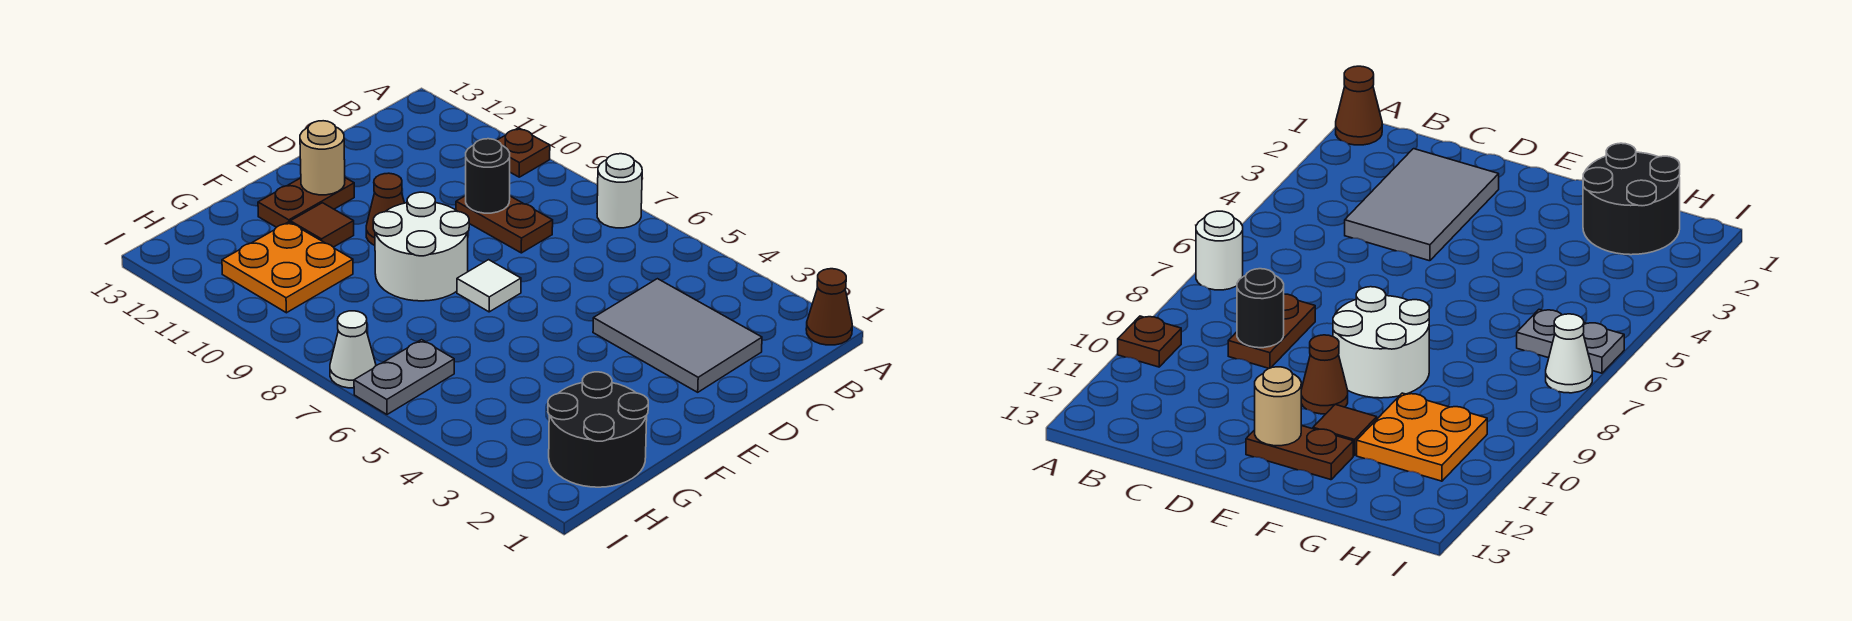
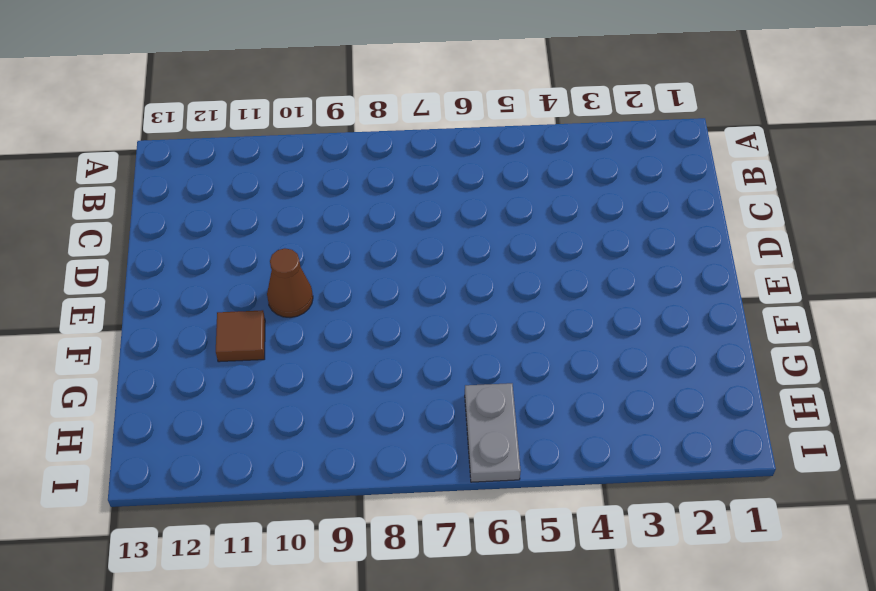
none -> brown 1x1 cone [806,269,852,345]
none -> white 1x1 round brick [597,154,642,228]
none -> brown 1x1 plate [497,128,550,177]

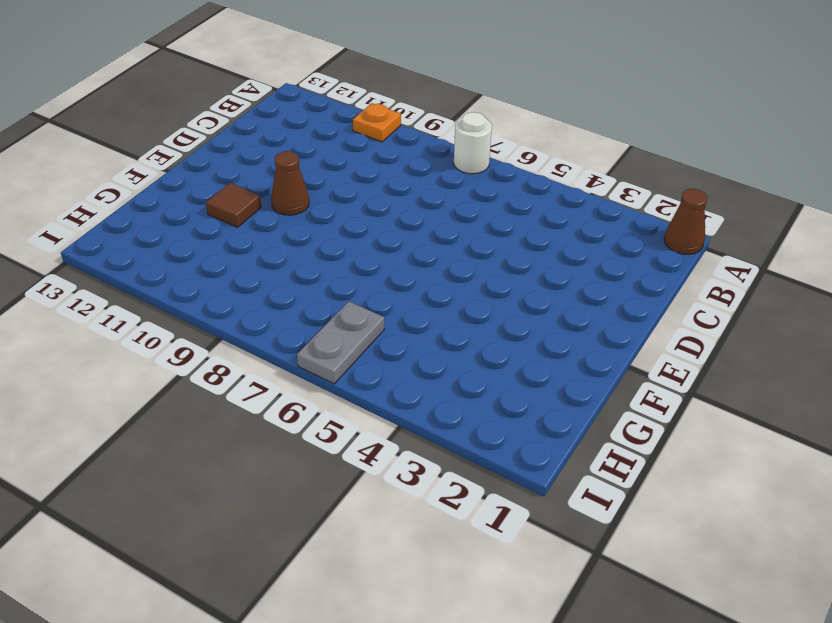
orange 1x1 plate [353,103,401,142] -> brown 1x1 plate [497,128,550,177]
none -> grey 2x3 tile [593,279,762,392]
none -> brown 1x2 plate [456,196,553,253]
none -> white 1x1 tile [457,260,521,312]

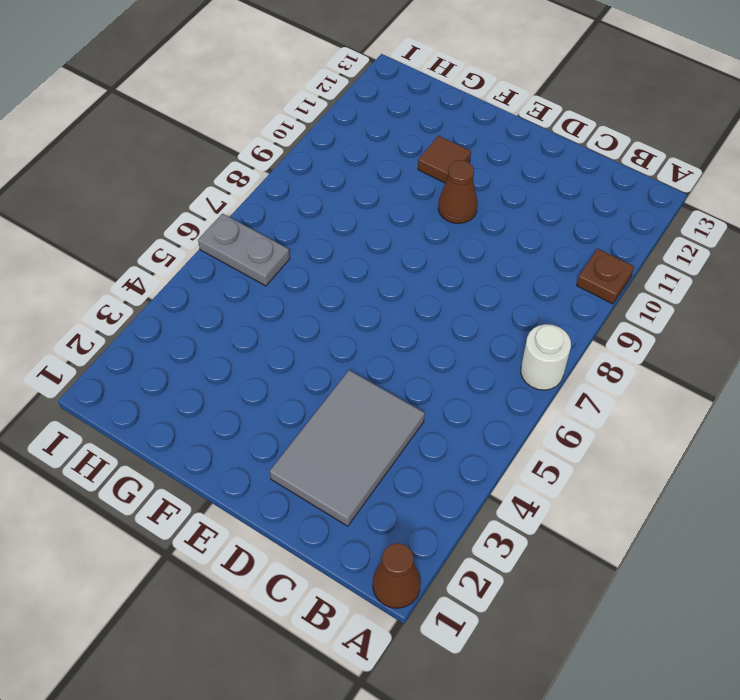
none -> brown 1x2 plate [456,196,553,253]
none -> white 1x1 tile [457,260,521,312]
none -> white 2x2 round brick [373,192,469,301]

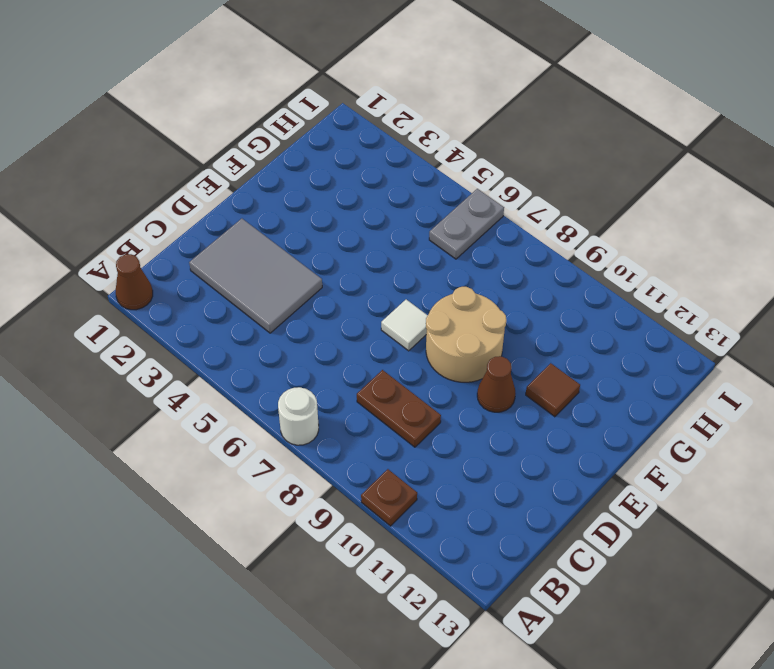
tan 2x2 round brick [426,287,506,382] -> white 2x2 round brick [373,192,469,301]
none -> brown 1x2 plate [258,178,354,227]
none -> black 2x2 round brick [548,372,648,487]
none -> orange 2x2 plate [222,222,353,313]

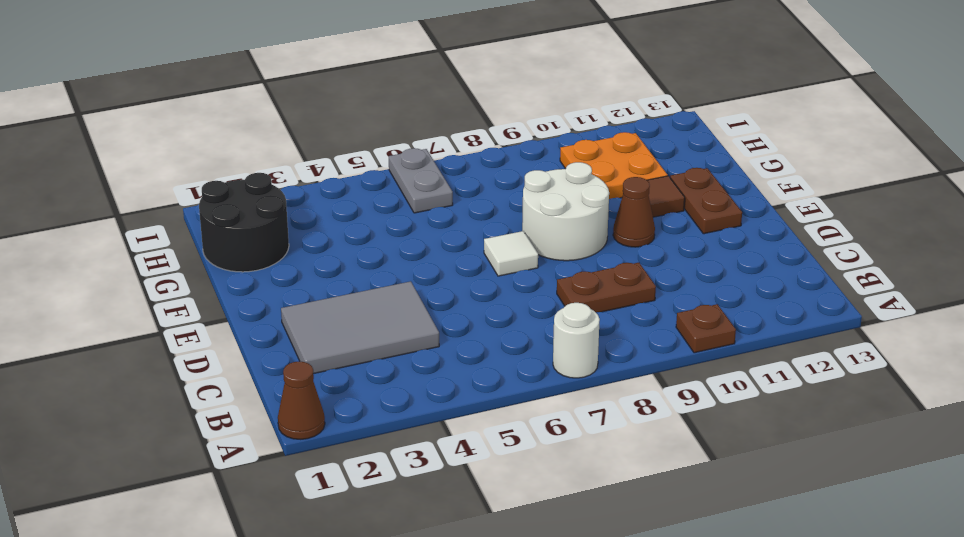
none -> white 1x1 cone [330,311,376,388]
none -> black 1x1 round brick [466,139,510,213]
none -> tan 1x1 round brick [300,121,345,195]

